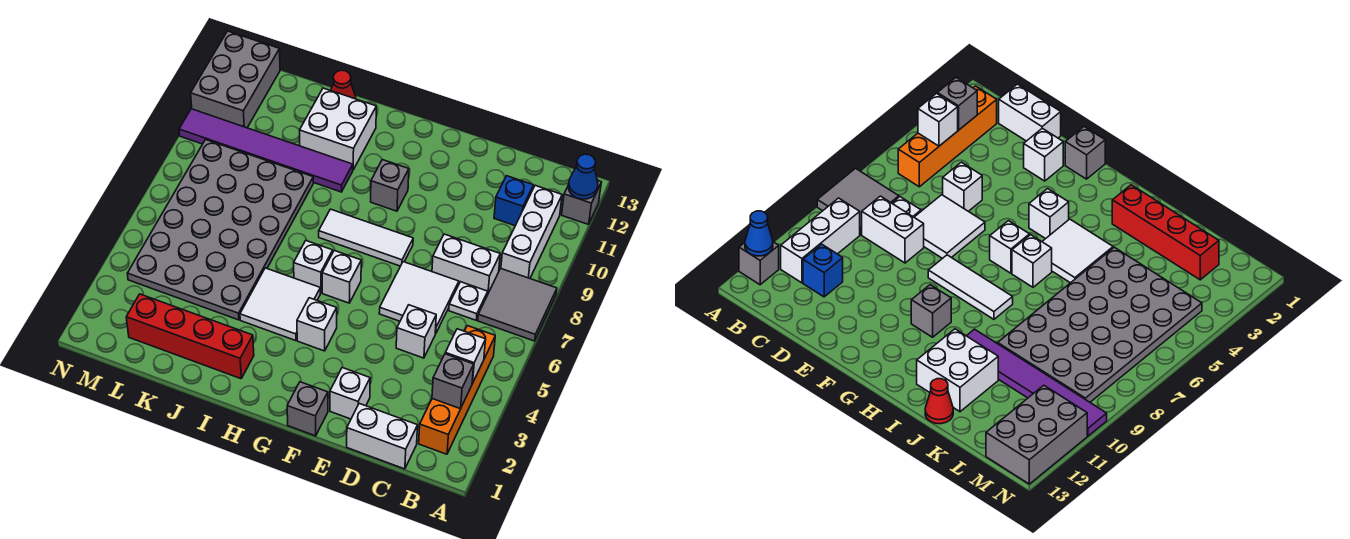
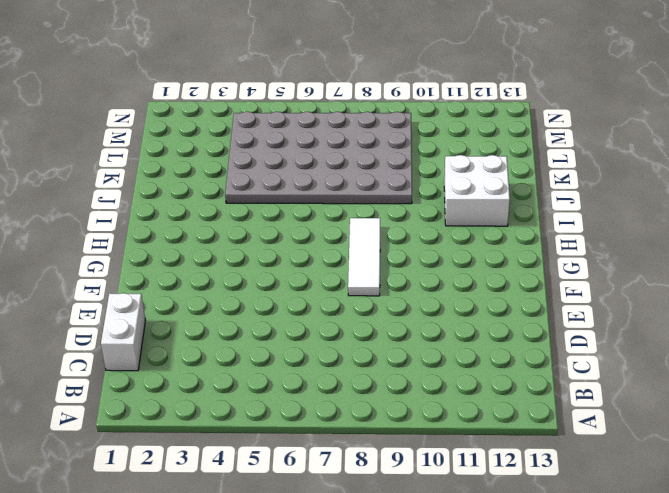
none -> grey 2x2 tile [478,269,557,341]
none -> grey 1x1 brick [562,180,601,225]
none -> orange 1x4 brick [419,326,495,454]

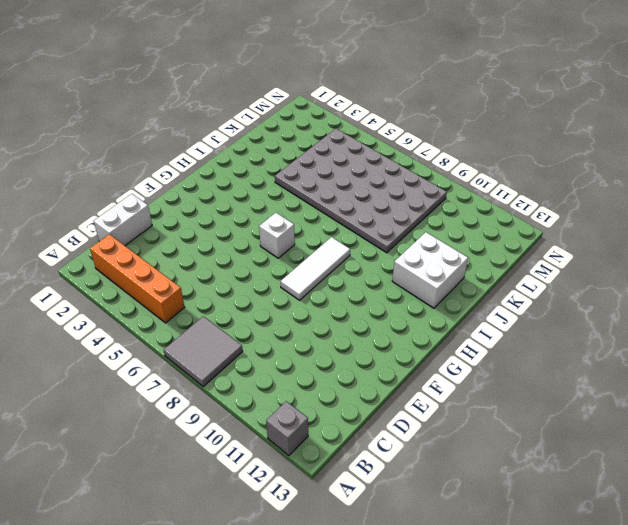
none -> white 1x3 brick [501,185,562,278]
none -> white 1x1 plate [449,282,488,320]
none -> white 1x2 brick [432,234,500,293]

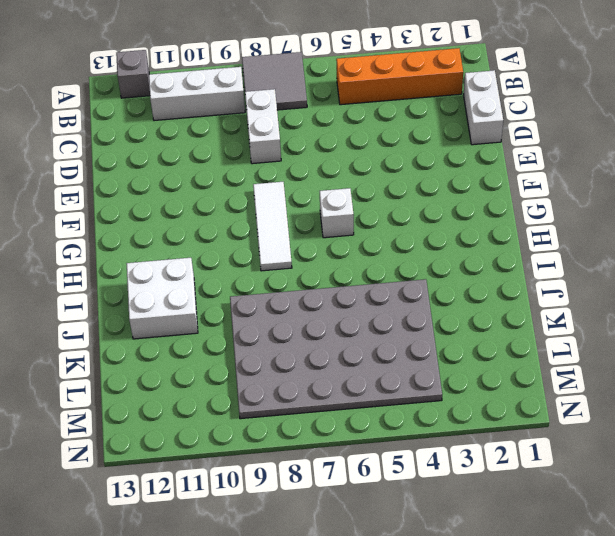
none -> white 1x1 plate [449,282,488,320]
none -> blue 1x1 brick [494,176,533,226]
none -> white 1x1 brick [396,305,436,358]

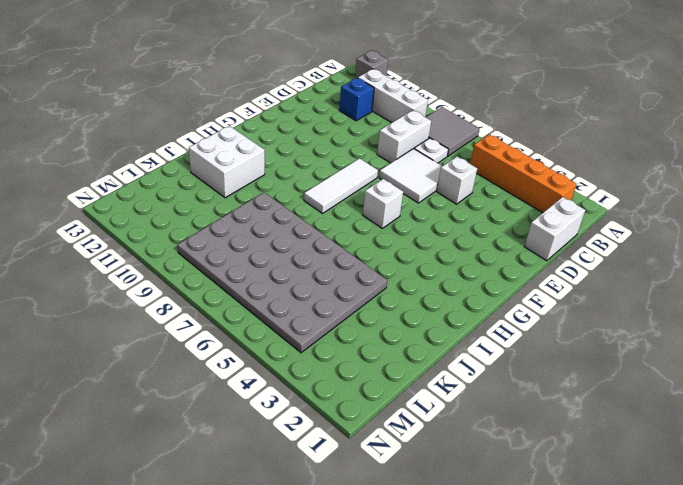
none -> white 1x1 brick [330,367,370,419]
none -> grey 1x1 brick [287,382,328,436]
none -> white 1x1 brick [297,298,337,351]

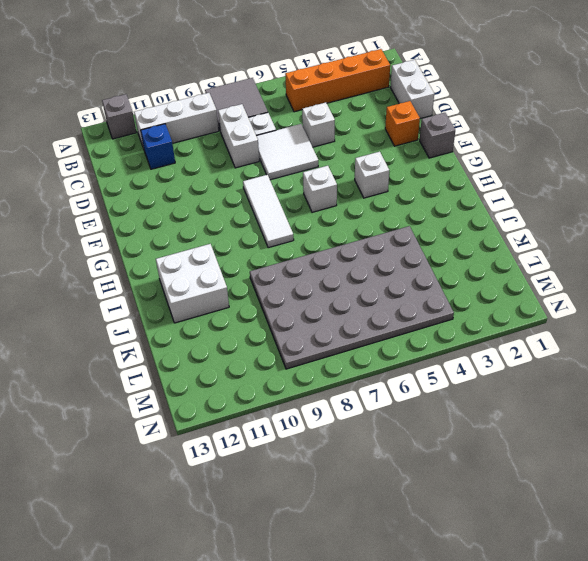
orange 1x1 brick [385,101,420,146] -> white 1x1 brick [330,367,370,419]
none -> grey 1x1 brick [371,160,409,211]
none -> white 2x2 tile [240,268,320,341]
none -> white 1x1 brick [294,241,333,293]

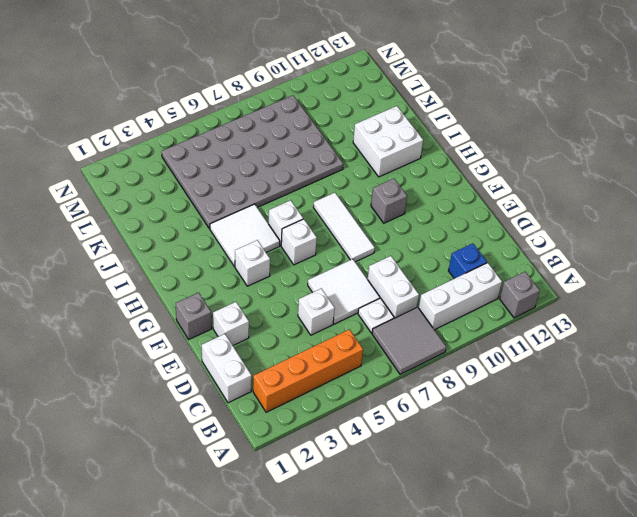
none -> red 1x4 brick [126,294,254,379]
none -> purple 1x6 tile [179,109,353,192]
none -> red 1x1 cone [331,70,356,99]

